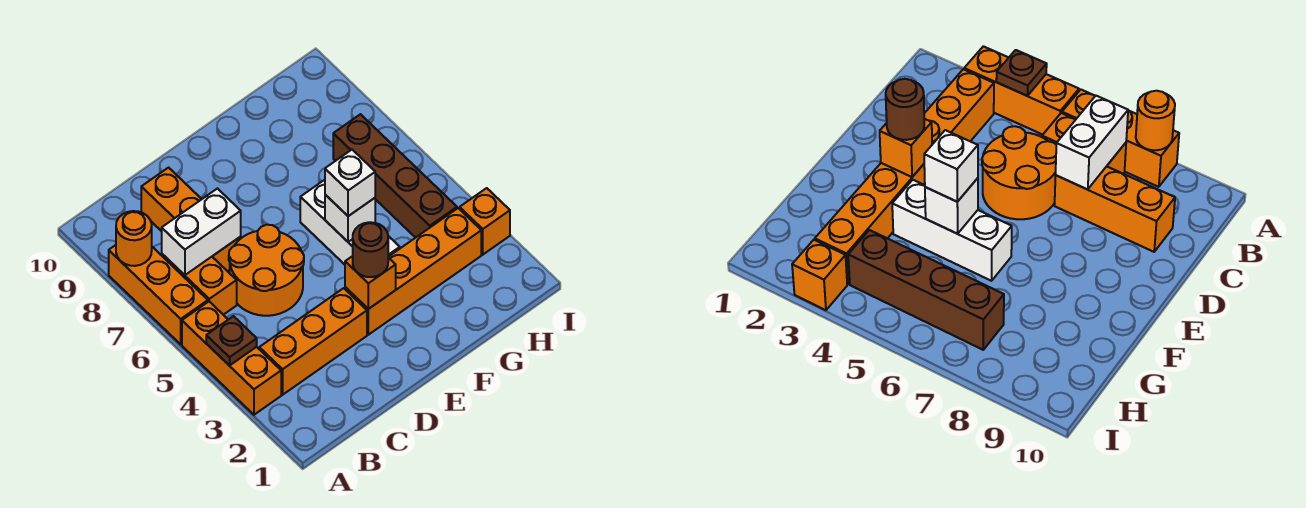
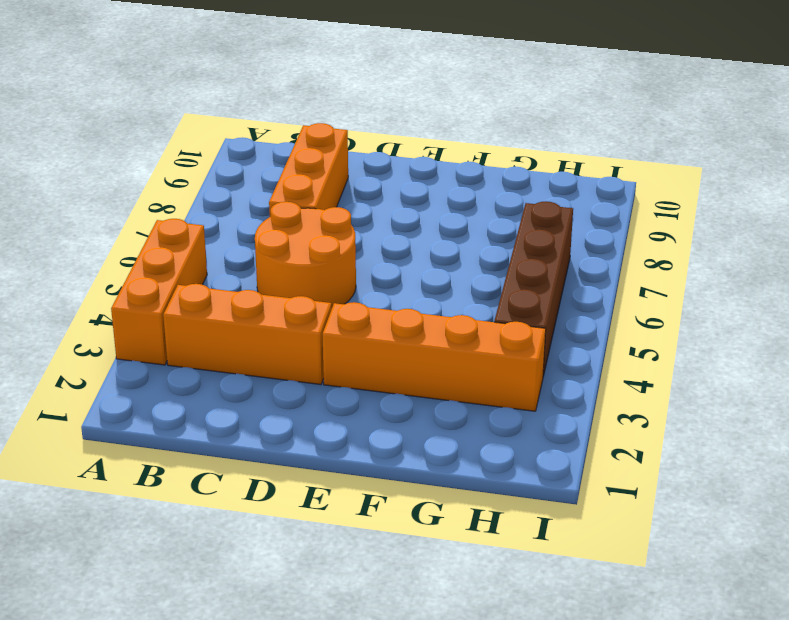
none -> orange 1x3 brick [109,245,208,344]
none -> orange 1x2 brick [162,254,237,315]
none -> white 1x3 brick [300,180,400,265]

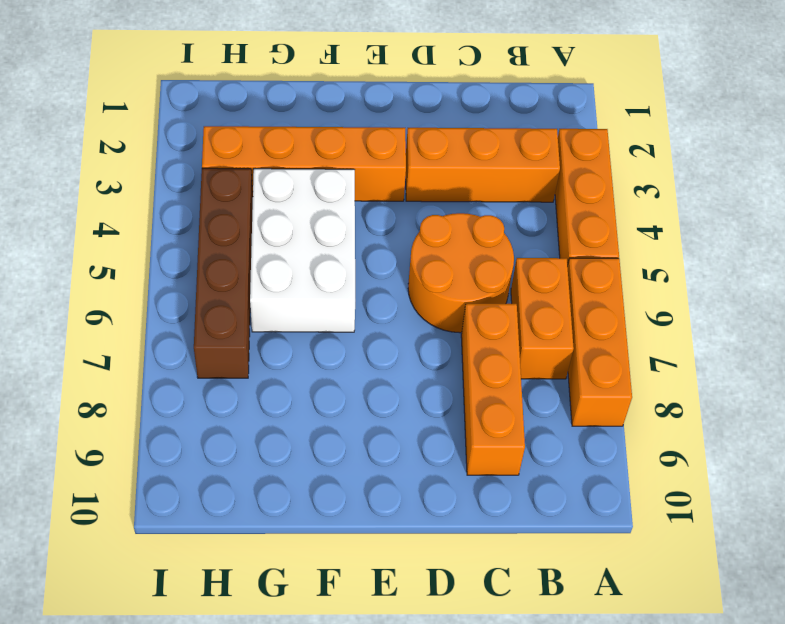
white 2x3 brick [250,169,355,332] -> white 1x3 brick [300,180,400,265]
none -> orange 1x1 brick [460,188,510,255]
none -> brown 1x1 plate [206,316,257,366]
none -> orange 1x1 round brick [116,211,152,266]

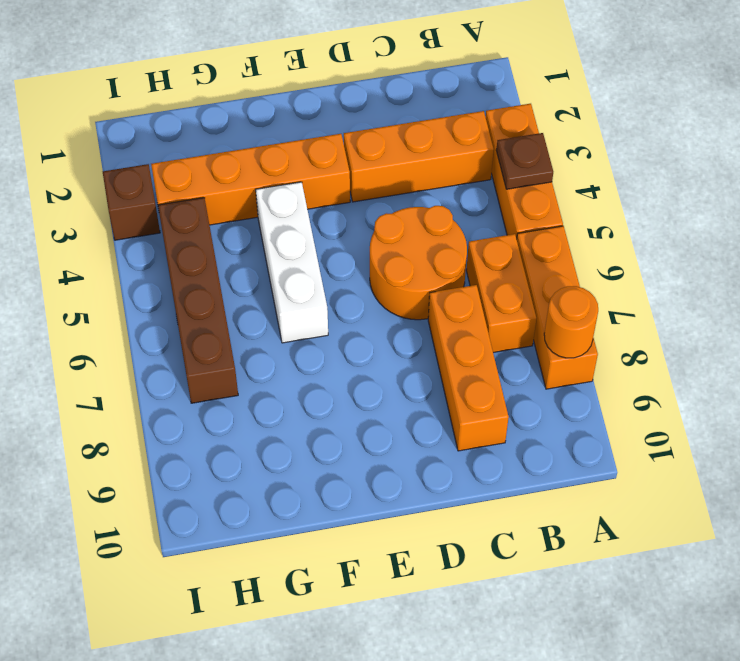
brown 1x1 brick [103,164,160,240] -> orange 1x1 brick [460,188,510,255]
none -> white 1x2 brick [162,189,241,275]
none -> orange 1x1 brick [345,256,396,309]
none -> white 1x1 brick [325,195,375,242]

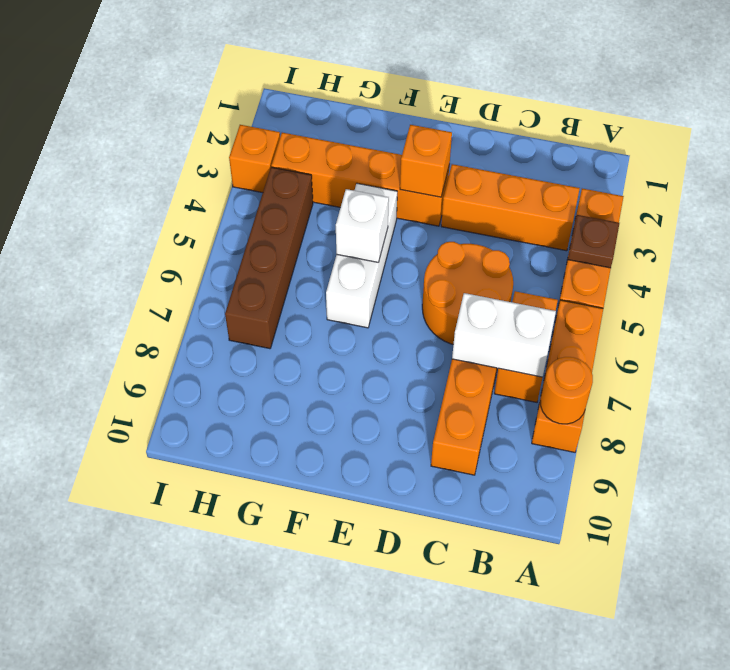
none -> brown 1x1 round brick [353,222,388,277]
none -> white 1x1 brick [325,150,375,216]

